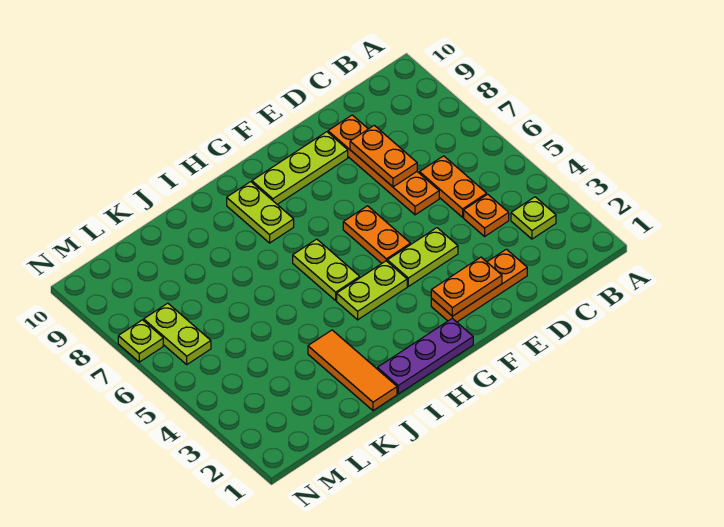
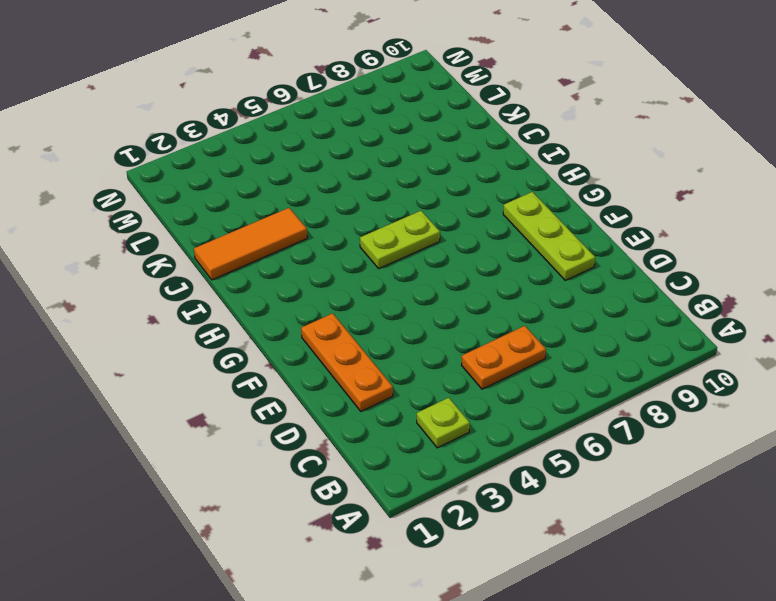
none -> orange 1x1 plate [464,194,509,236]
none -> orange 1x4 plate [328,115,439,215]
none -> lime 1x2 plate [387,228,458,286]

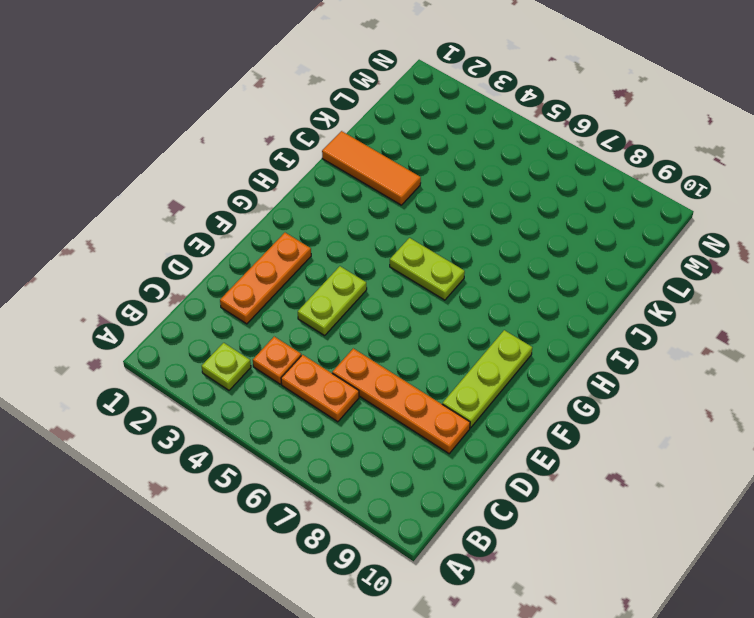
none -> orange 1x2 plate [343,206,411,263]
none -> purple 1x3 plate [377,318,473,394]
none -> lime 1x2 plate [337,261,407,320]

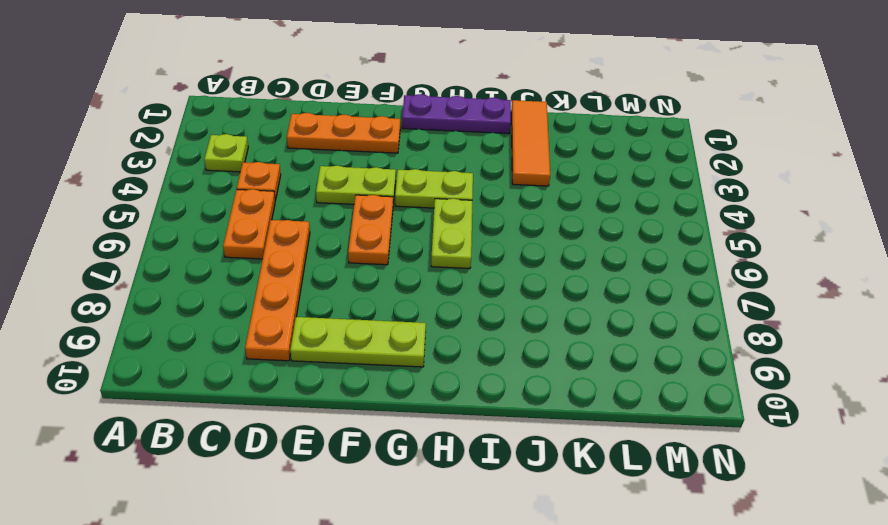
none -> lime 1x2 plate [227,182,294,243]
none -> lime 1x2 plate [144,303,211,364]
none -> lime 1x1 plate [118,320,163,362]

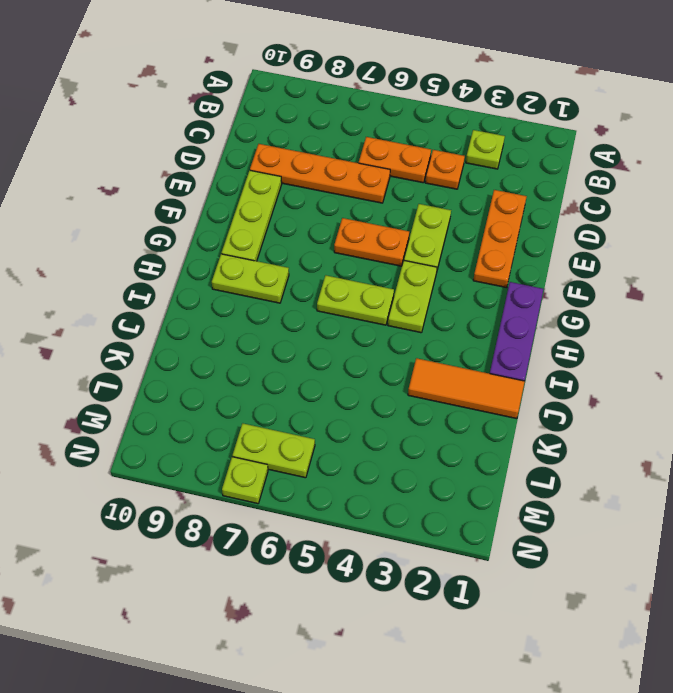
none -> orange 1x2 plate [350,125,417,187]
none -> orange 1x2 plate [431,257,502,316]

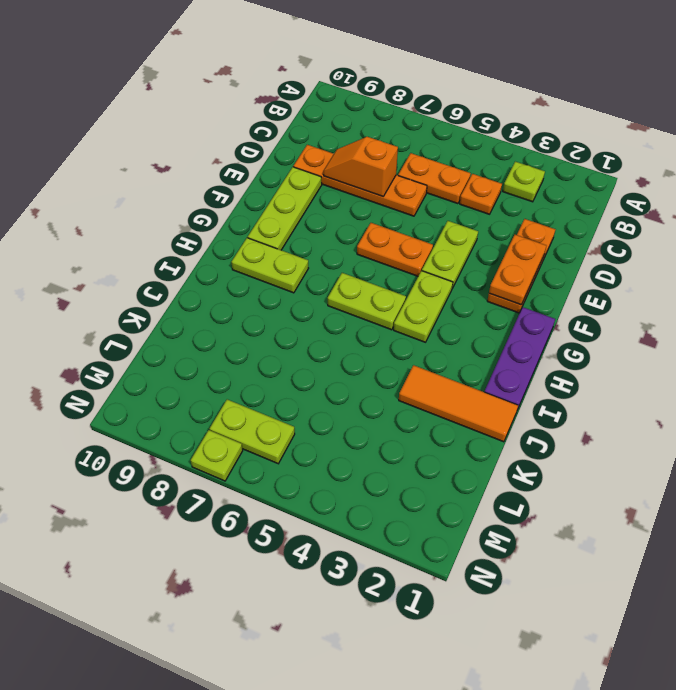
orange 1x2 slope [323,137,398,196] -> orange 1x2 plate [350,125,417,187]

